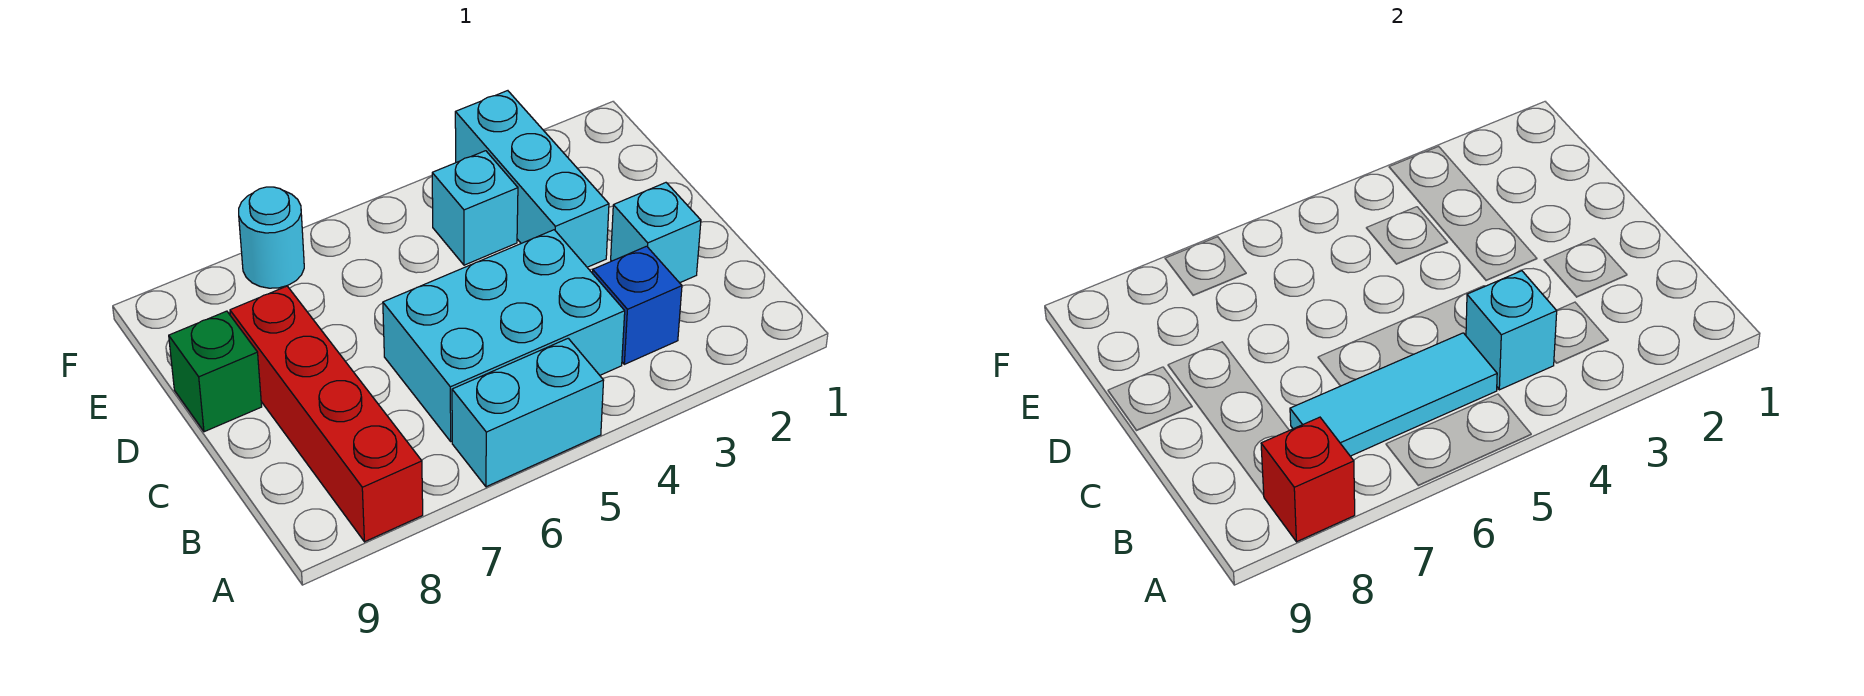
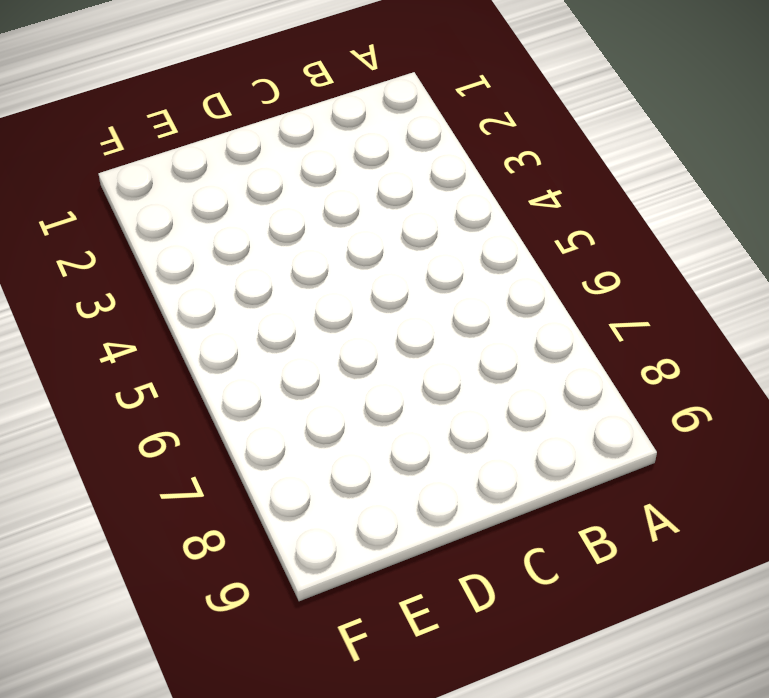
none -> cyan 1x2 brick [452,338,604,487]
none -> red 1x4 brick [230,286,423,542]
none -> blue 1x1 brick [593,246,682,364]

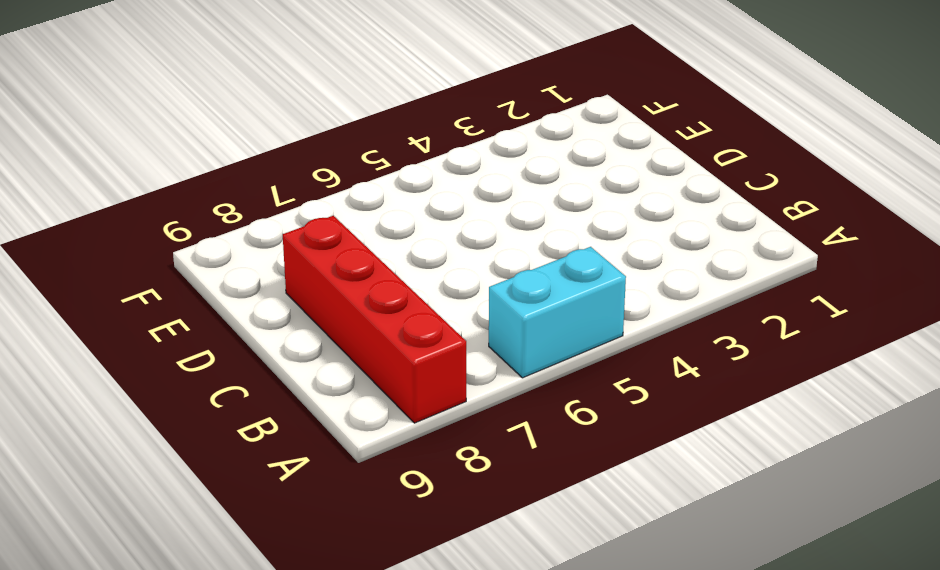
none -> blue 1x1 brick [593,246,682,364]
none -> cyan 2x3 brick [383,230,625,441]
none -> cyan 1x1 brick [611,183,701,283]

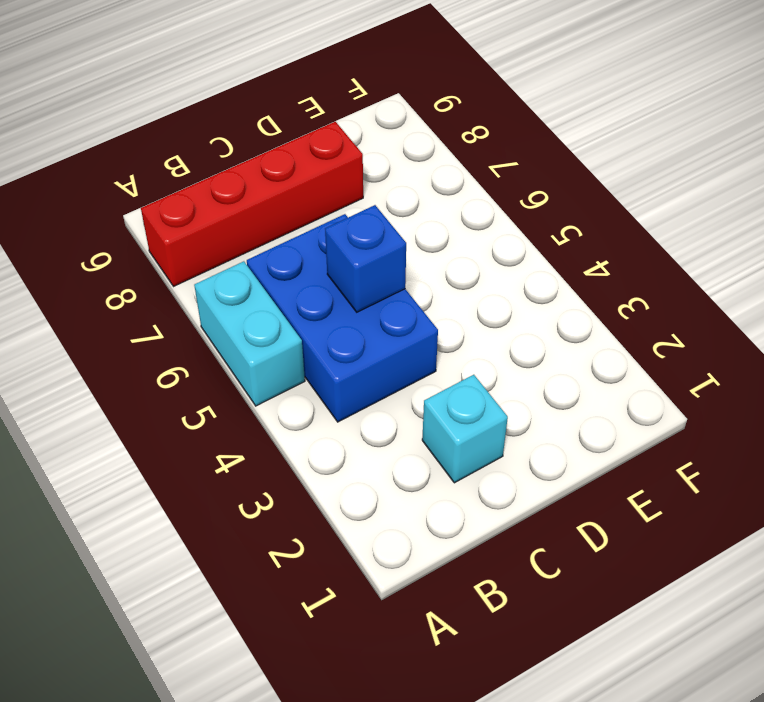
blue 2x3 brick [247,214,438,422] -> cyan 2x3 brick [383,230,625,441]
blue 1x1 brick [325,205,406,312] -> blue 1x1 brick moved to [593,246,682,364]
none -> cyan 1x3 brick [455,91,609,267]
none -> green 1x1 brick [169,311,262,432]
none -> cyan 1x1 brick [432,151,518,265]

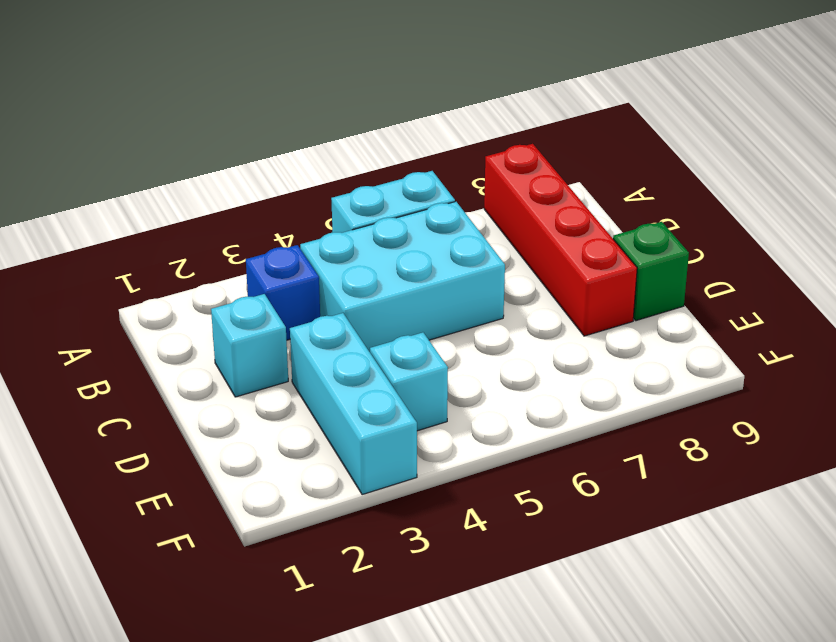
none -> cyan 1x1 round brick [239,187,304,288]
none -> red 1x1 brick [1261,417,1355,542]
none -> cyan 1x1 brick [1466,271,1557,390]

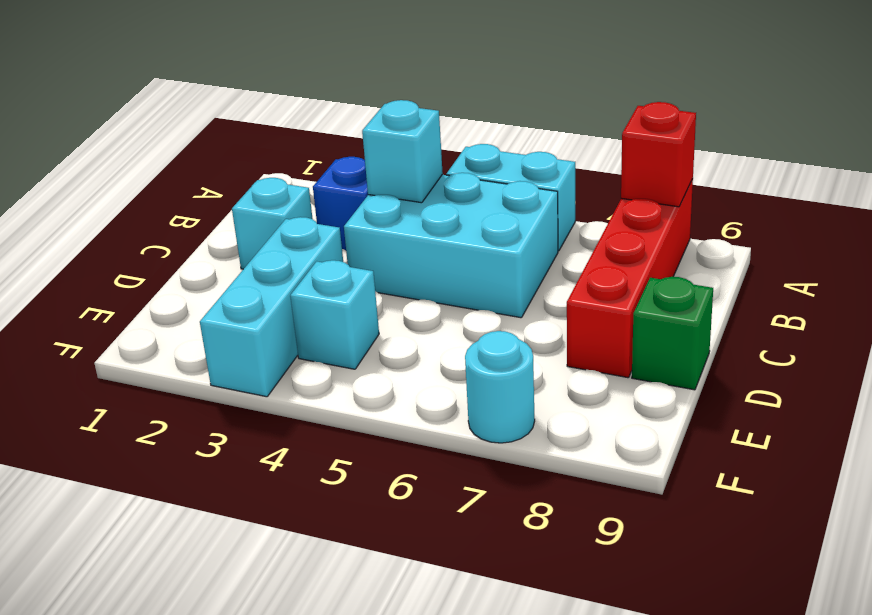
none -> cyan 1x3 tile [1290,333,1497,456]

